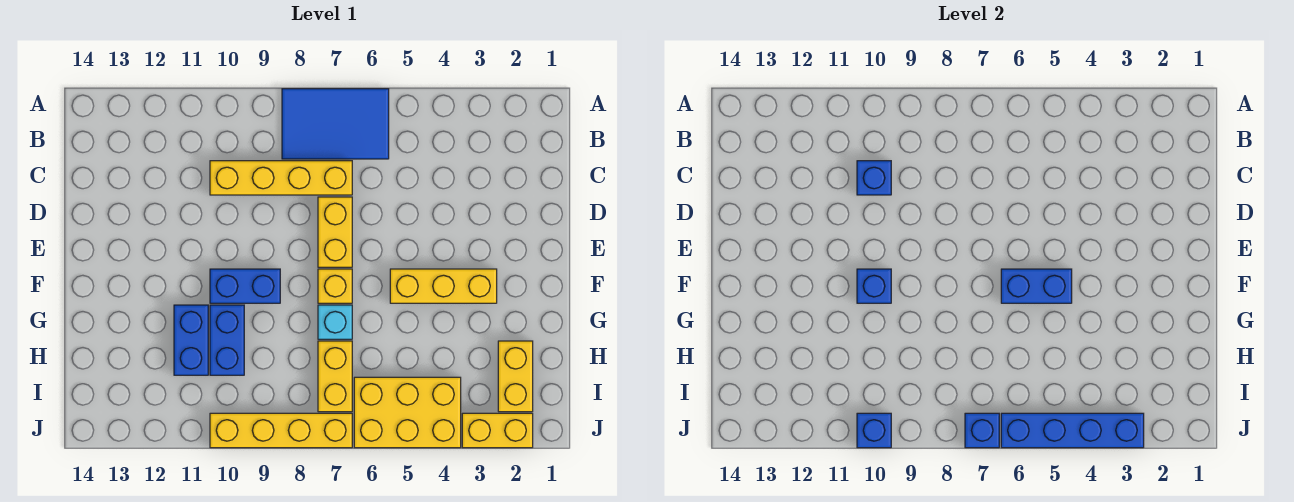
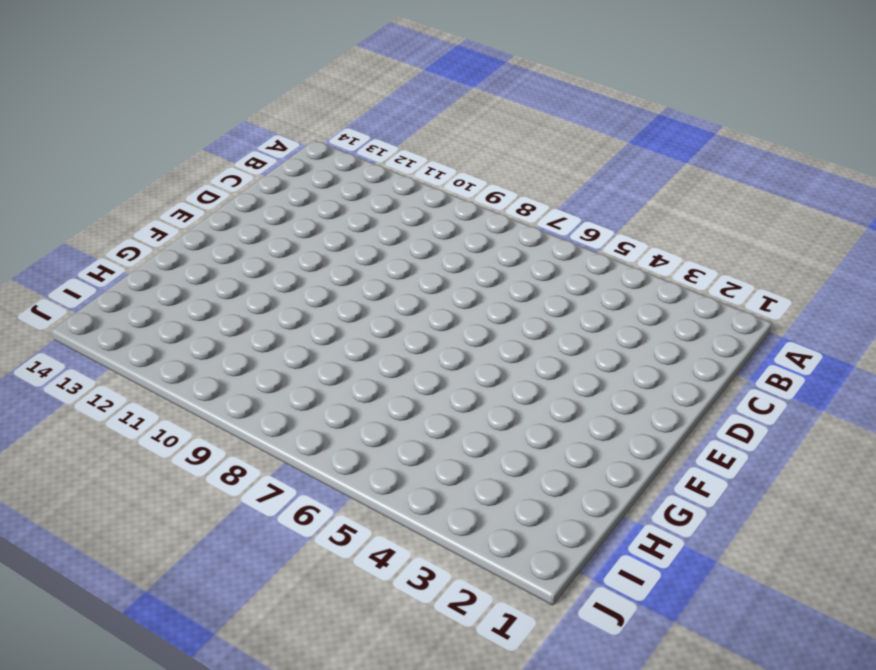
none -> blue 2x3 tile [282,89,389,159]
none -> yellow 1x4 brick [210,161,352,195]
none -> yellow 1x2 brick [318,197,352,267]

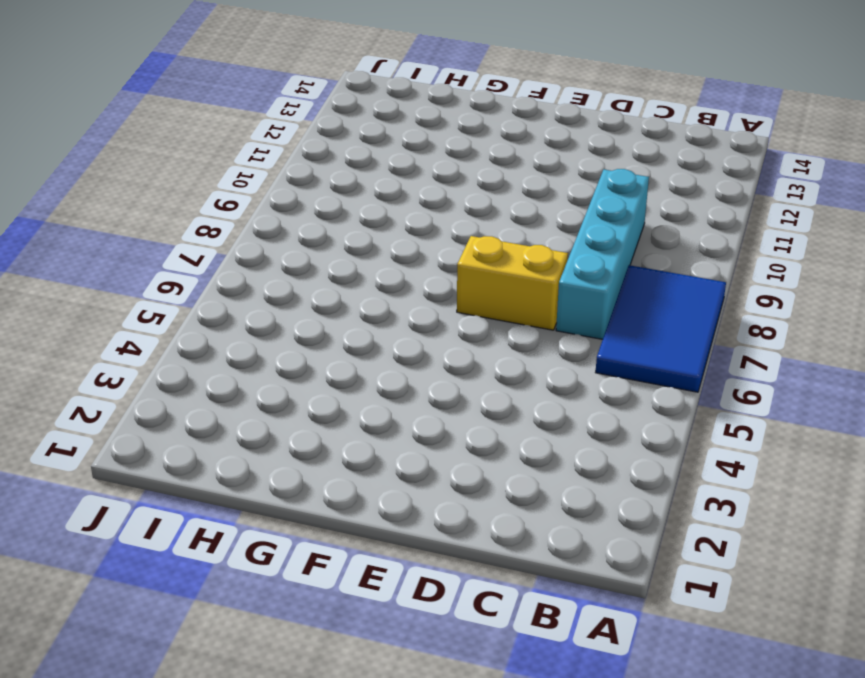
cyan 1x4 brick [556,169,649,339] -> yellow 1x4 brick [210,161,352,195]
none -> yellow 1x3 brick [390,269,497,303]
none -> yellow 1x1 brick [318,269,352,303]
none -> blue 1x2 brick [210,269,280,303]

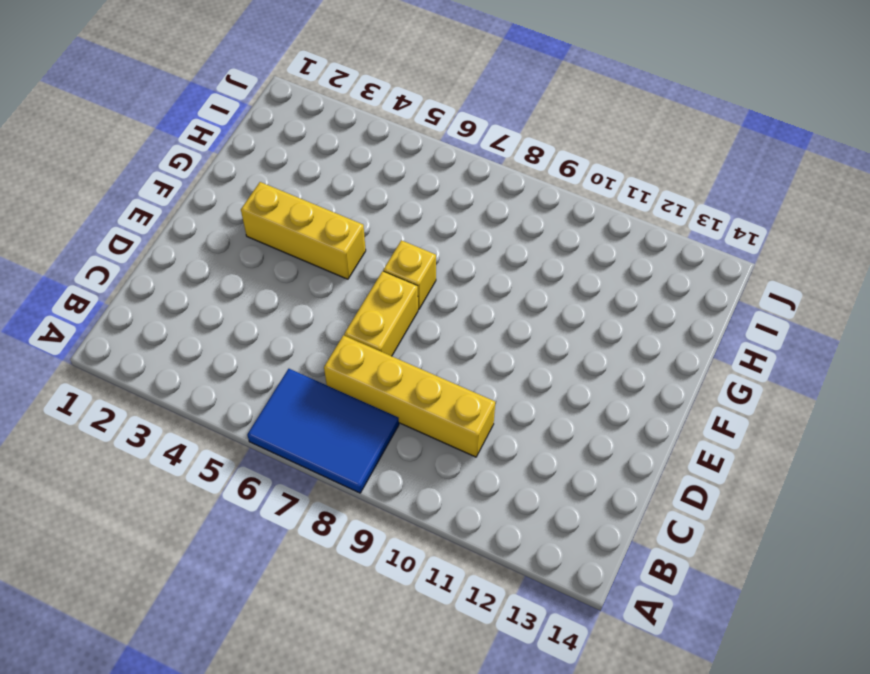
none -> blue 1x2 brick [210,269,280,303]
none -> cyan 1x1 brick [318,305,352,339]
none -> blue 1x2 brick [210,305,244,375]

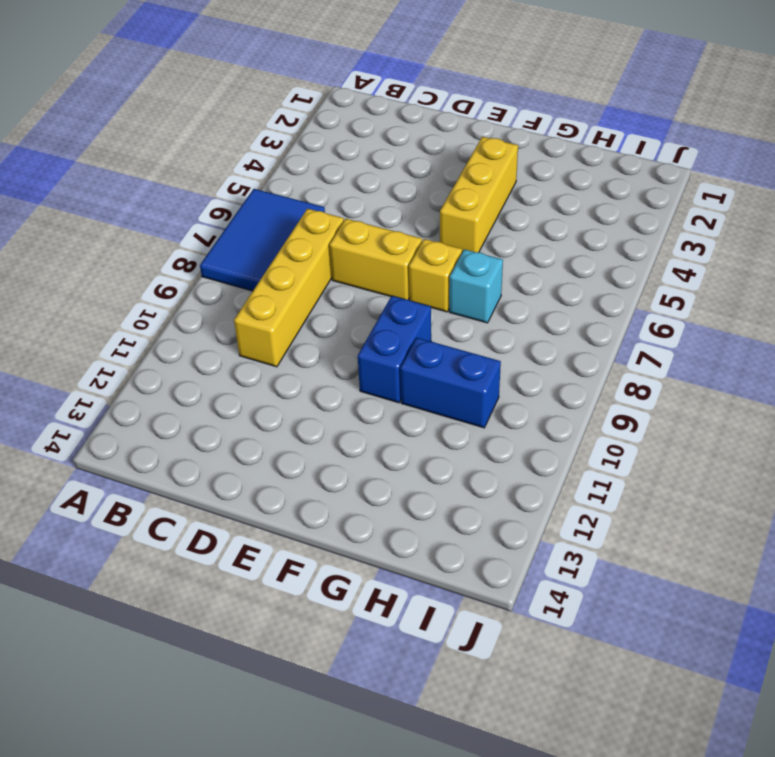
none -> blue 1x2 brick [174,305,208,375]
none -> yellow 1x2 brick [498,341,533,412]
none -> yellow 1x2 brick [318,341,352,412]

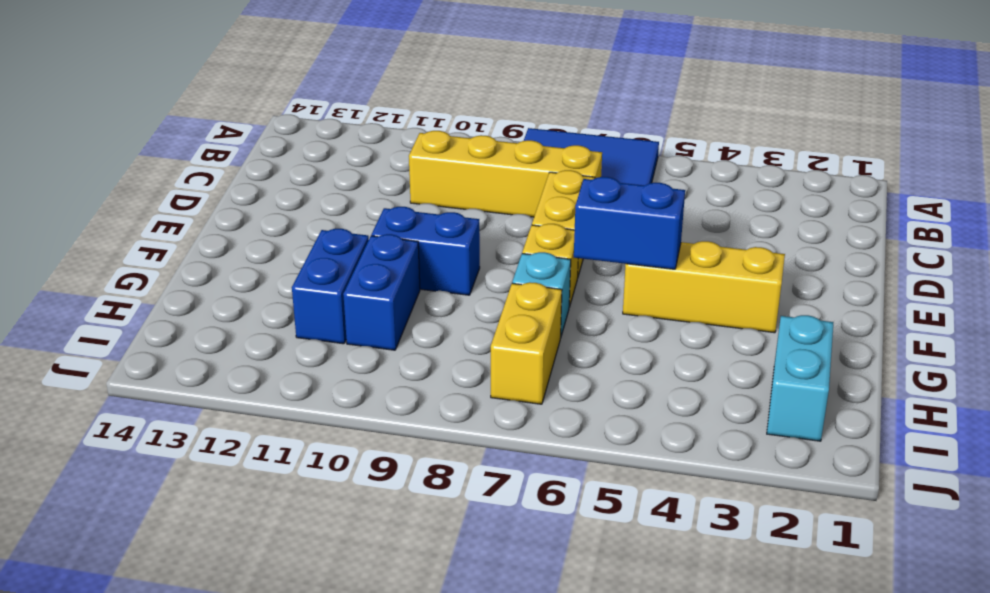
cyan 1x2 brick [767,315,834,441] -> yellow 1x2 brick [498,341,533,412]
none -> yellow 2x3 brick [354,377,461,448]
none -> yellow 1x2 brick [462,413,533,448]
none -> yellow 1x4 brick [210,413,352,448]

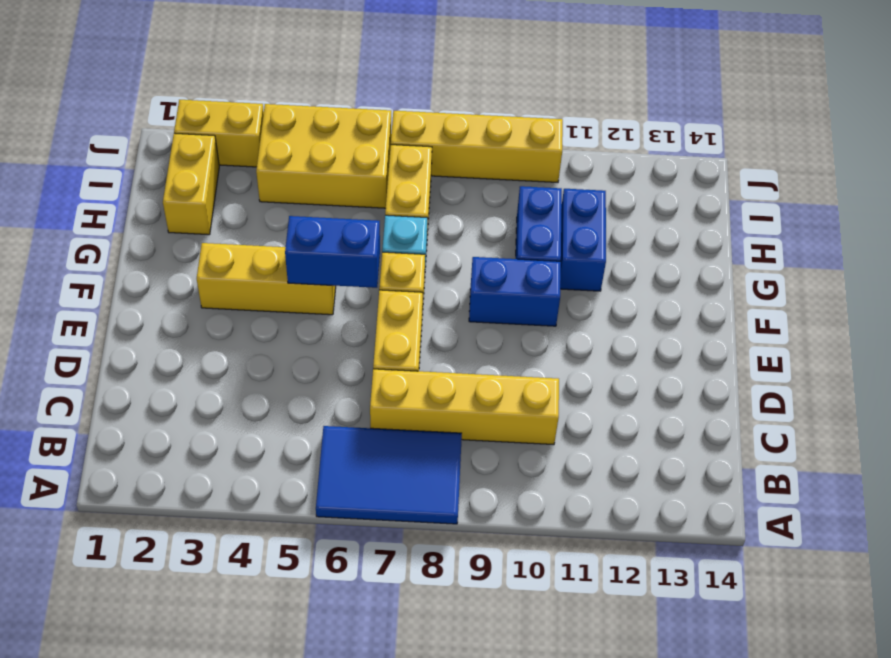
none -> blue 1x1 brick [857,161,891,195]
none -> blue 1x1 brick [857,269,891,303]
none -> blue 1x4 brick [1001,413,1144,448]

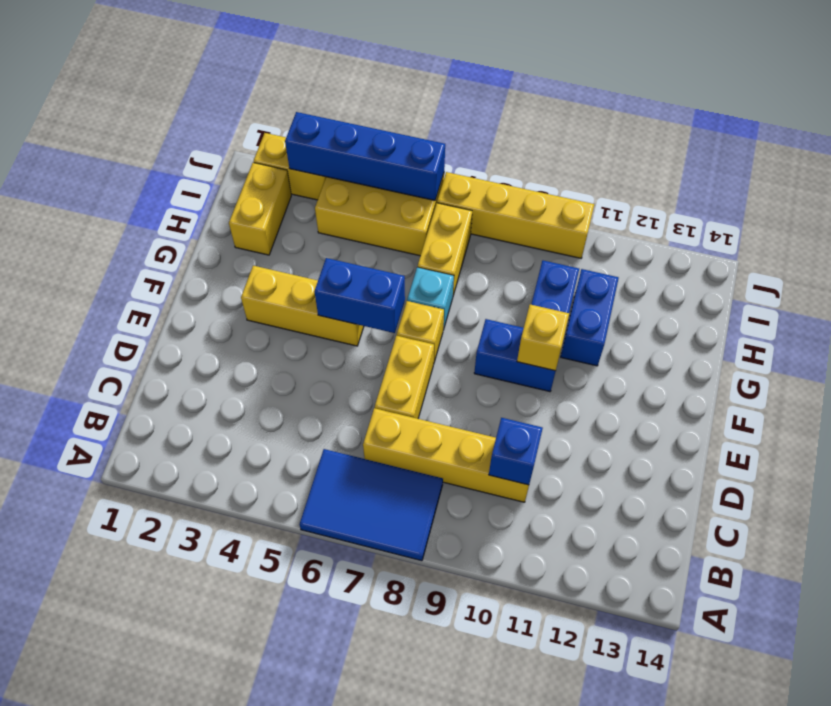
yellow 1x1 brick [517,304,569,371] -> blue 1x1 brick [857,269,891,303]
none -> blue 1x1 brick [965,413,999,448]
none -> blue 1x1 brick [857,413,891,448]

